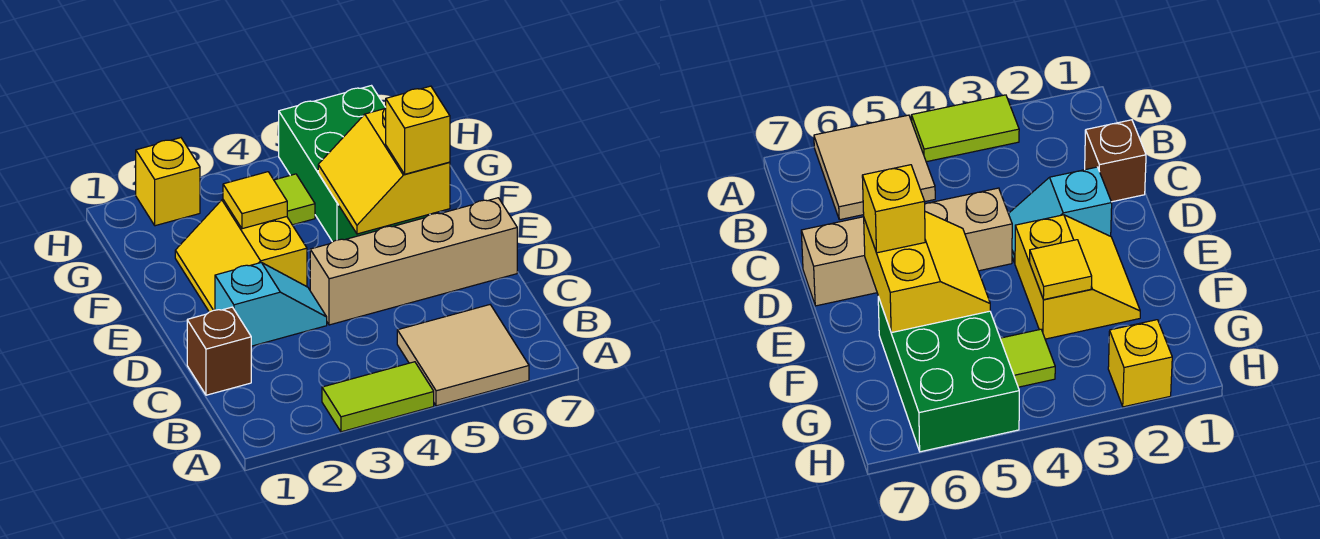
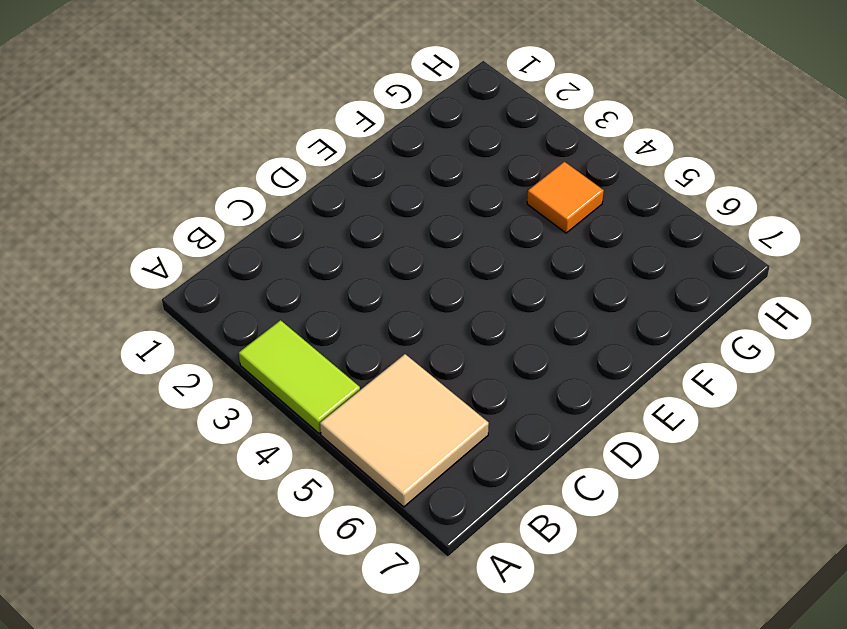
orange 1x1 tile [527,162,604,233] -> lime 1x1 tile [274,174,315,225]
none -> brown 1x1 brick [187,307,251,395]
none -> cyan 1x2 slope [215,262,327,346]
none -> tan 1x4 brick [310,198,517,325]

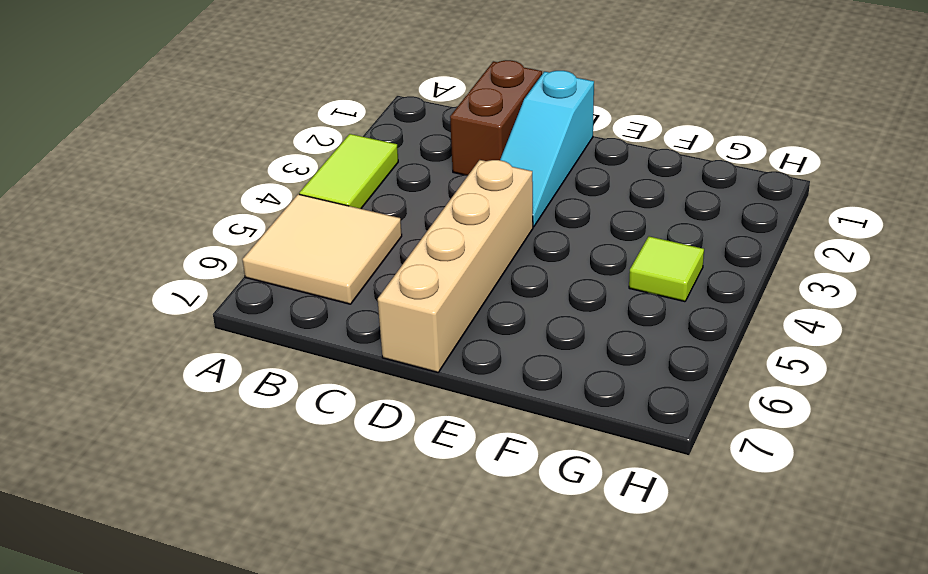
brown 1x2 brick [450,60,542,175] -> brown 1x1 brick [187,307,251,395]
cyan 1x3 slope [500,71,594,227] -> cyan 1x2 slope [215,262,327,346]
none -> yellow 2x2 slope [175,200,307,312]
none -> green 2x3 brick [279,86,430,242]
none -> yellow 1x1 brick [136,138,200,226]

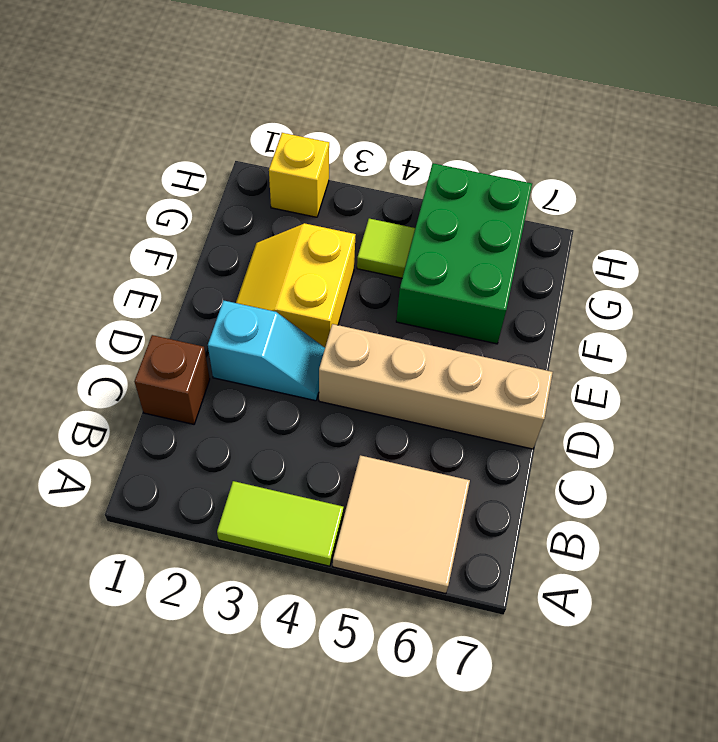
none -> yellow 2x2 slope [318,109,450,234]
none -> yellow 1x1 tile [223,172,287,229]
none -> yellow 1x1 brick [385,86,450,174]

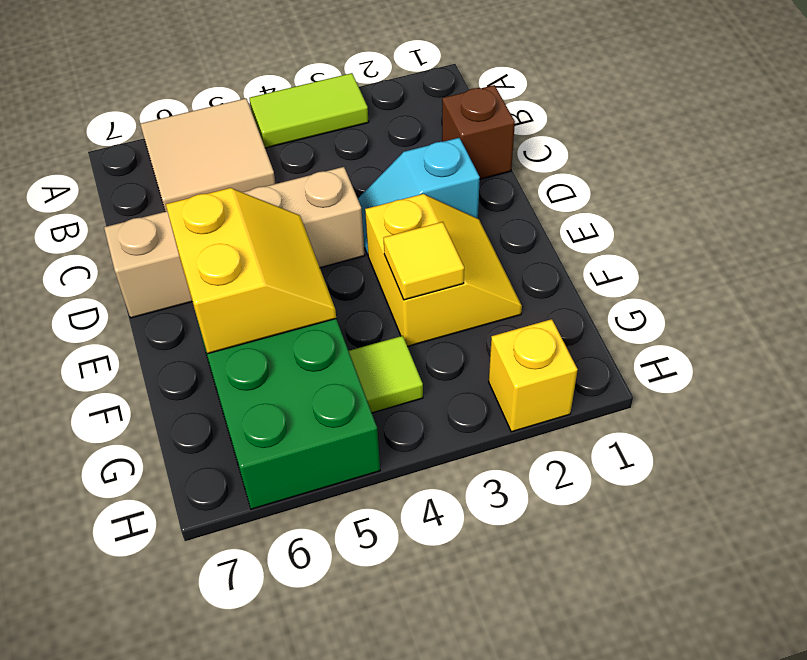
none -> yellow 1x1 brick [385,86,450,174]

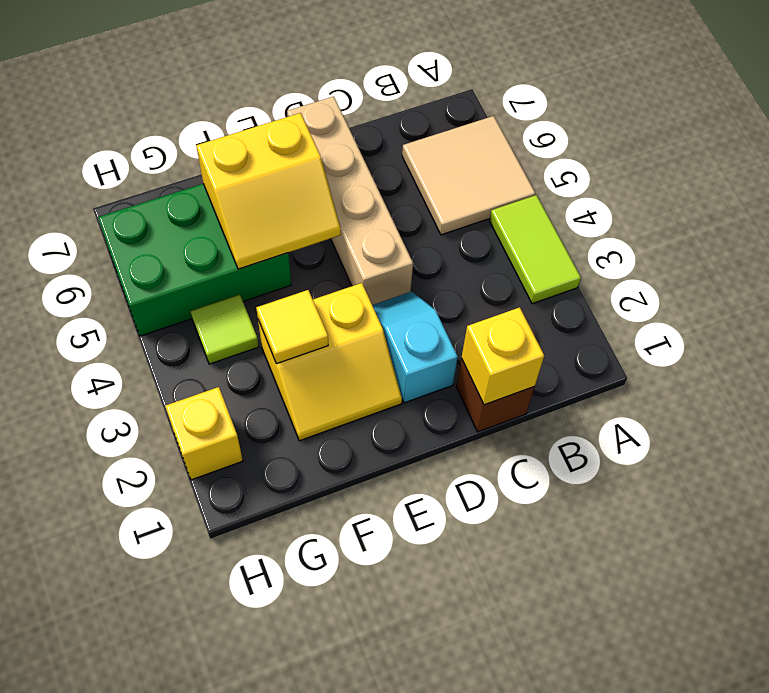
yellow 1x1 brick [462,307,544,405] -> yellow 1x1 brick moved to [385,86,450,174]

